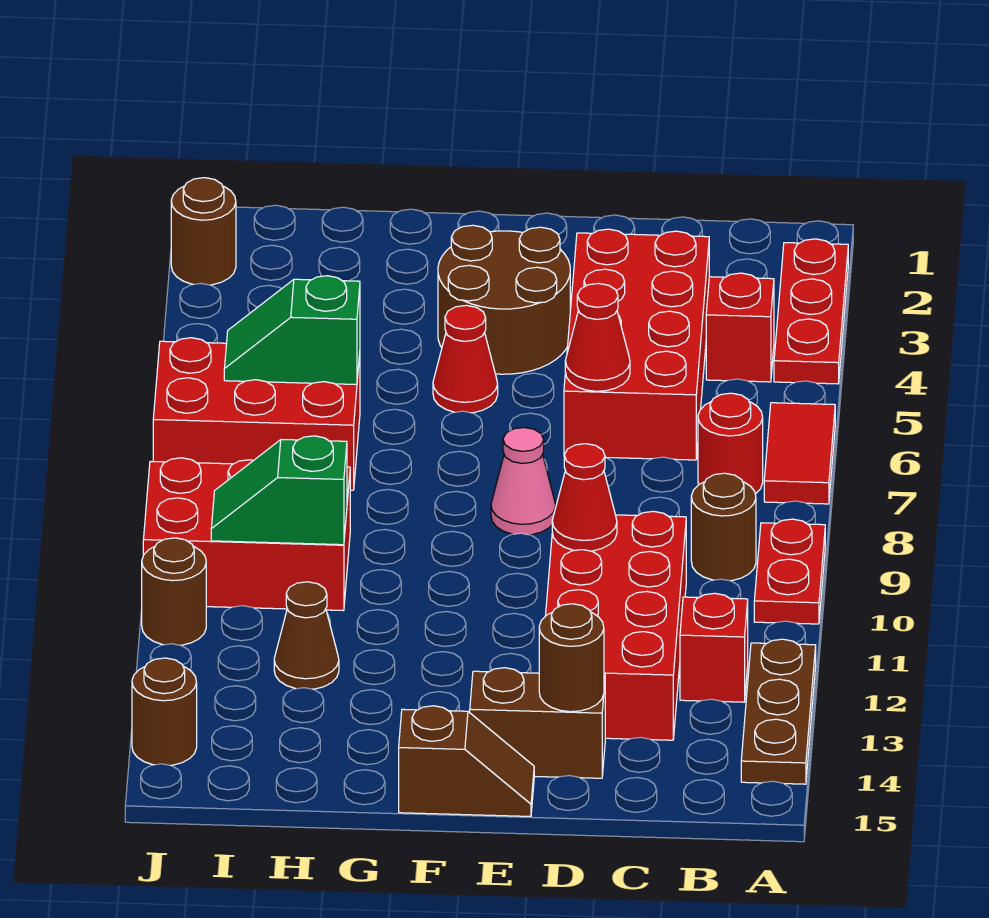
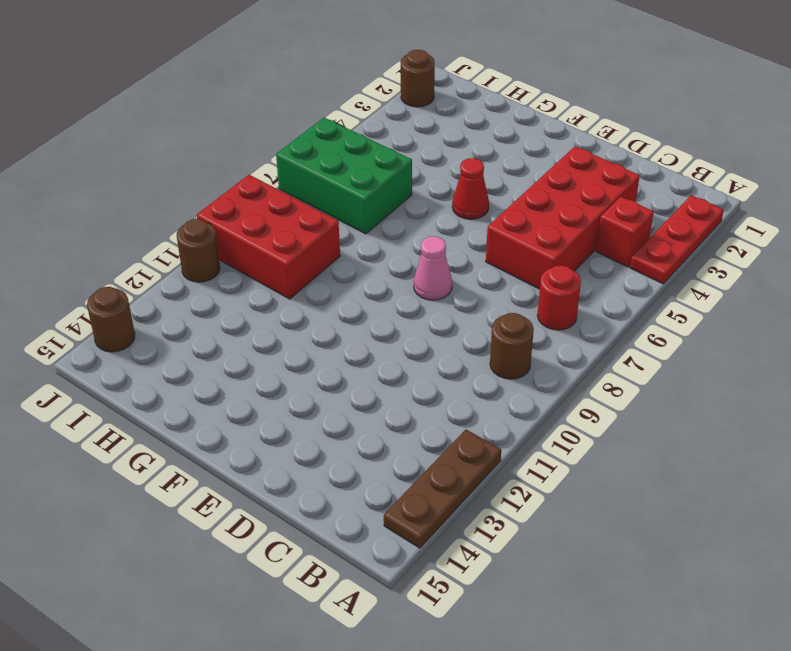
green 2x3 brick [276,118,412,234] -> red 2x3 brick [153,338,360,490]
none -> red 1x2 tile [764,403,835,504]
none -> red 1x2 plate [754,519,825,624]
none -> red 1x1 brick [680,593,748,702]

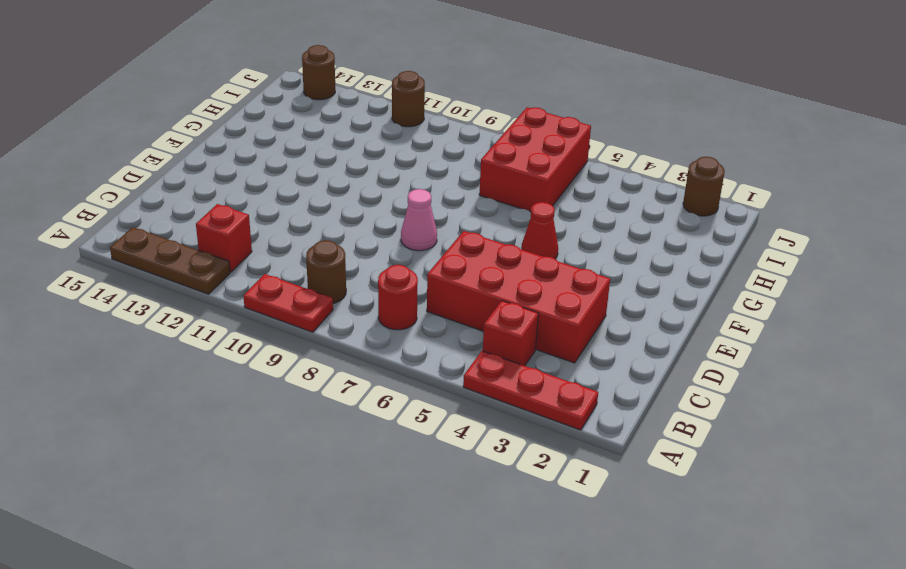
none -> red 1x2 tile [764,403,835,504]
none -> red 2x4 brick [546,511,686,740]
none -> brown 1x2 brick [470,668,605,778]

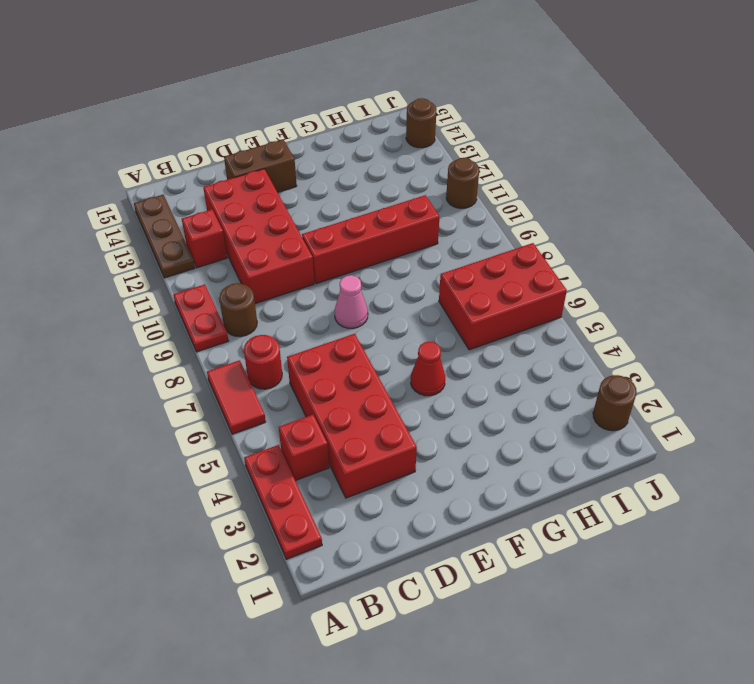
red 1x4 brick [302,195,439,284] -> red 2x3 brick [143,458,350,611]
none -> brown 2x2 round brick [438,225,570,374]
none -> brown 1x2 slope [399,706,534,816]
none -> brown 1x1 cone [274,582,339,689]

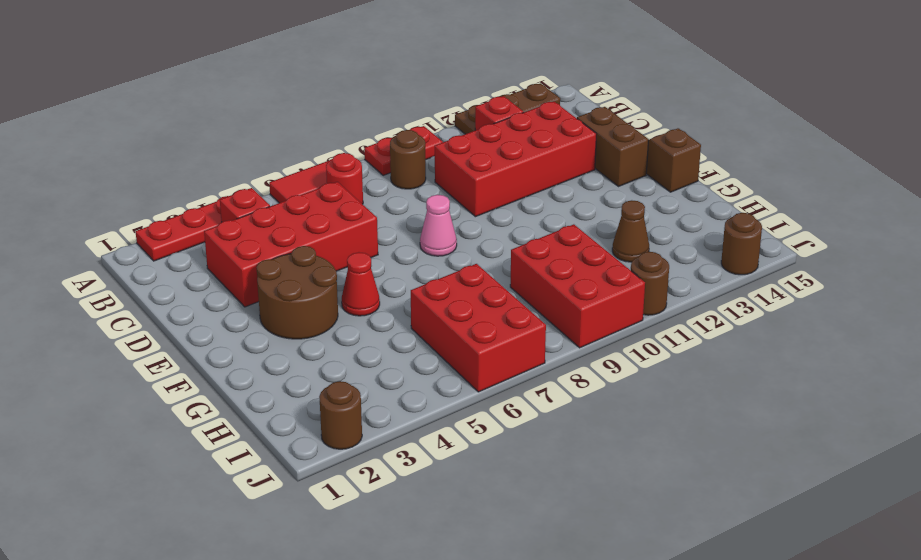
none -> red 1x1 cone [565,283,630,391]
none -> red 1x1 cone [552,444,617,551]
none -> brown 1x1 round brick [539,604,604,712]

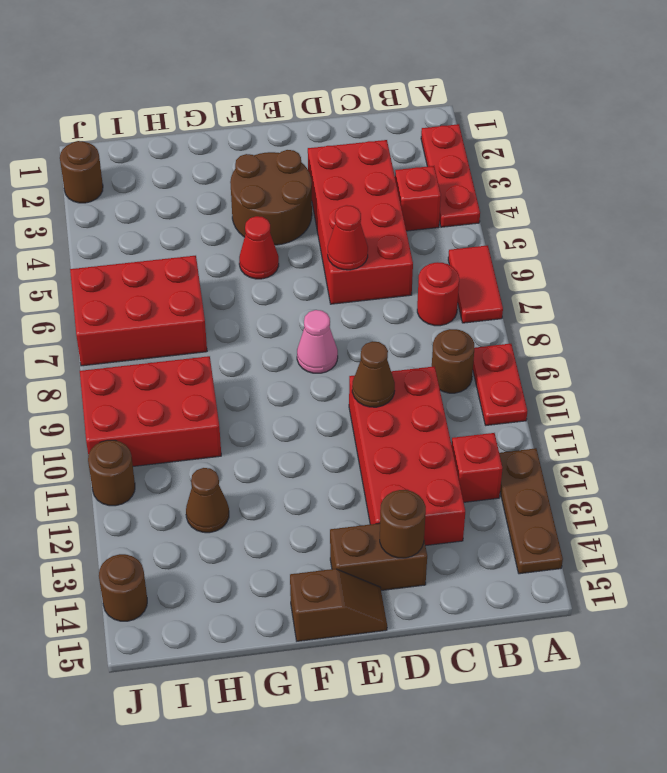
brown 1x1 cone [352,341,395,407] -> red 1x1 cone [552,444,617,551]
none -> green 1x2 slope [224,276,360,385]
none -> green 1x2 slope [211,436,347,545]

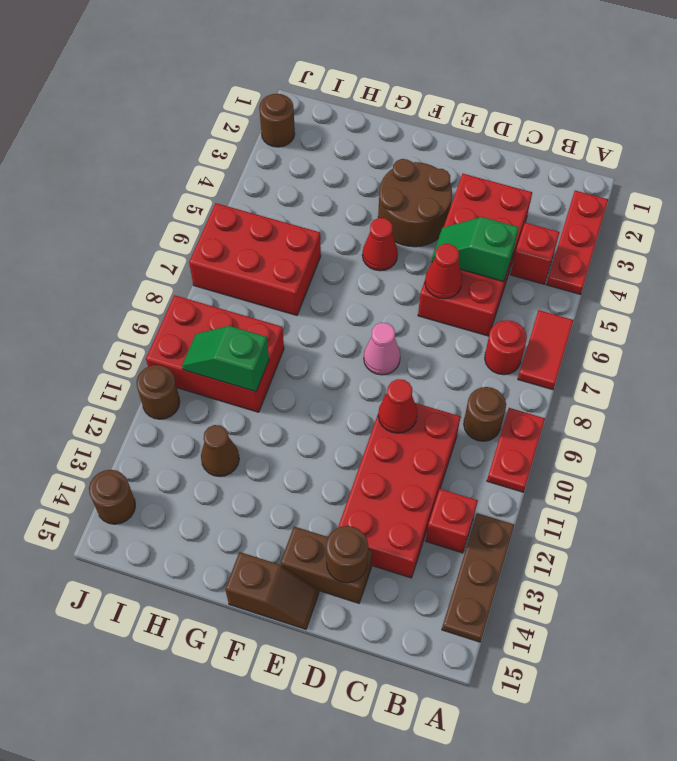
green 1x2 slope [432,217,519,282] -> green 1x2 slope moved to [224,276,360,385]

